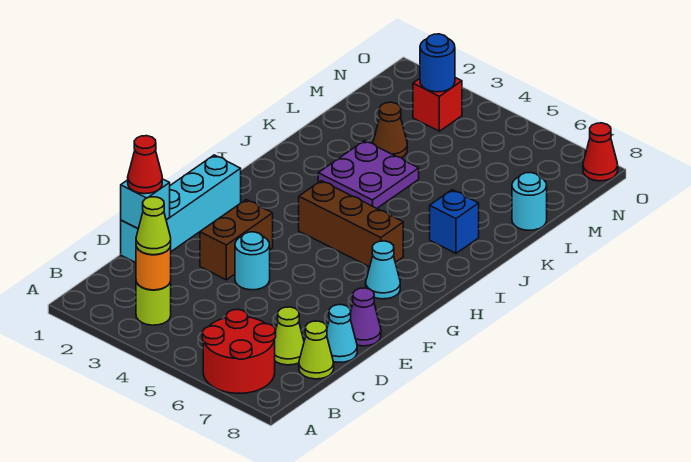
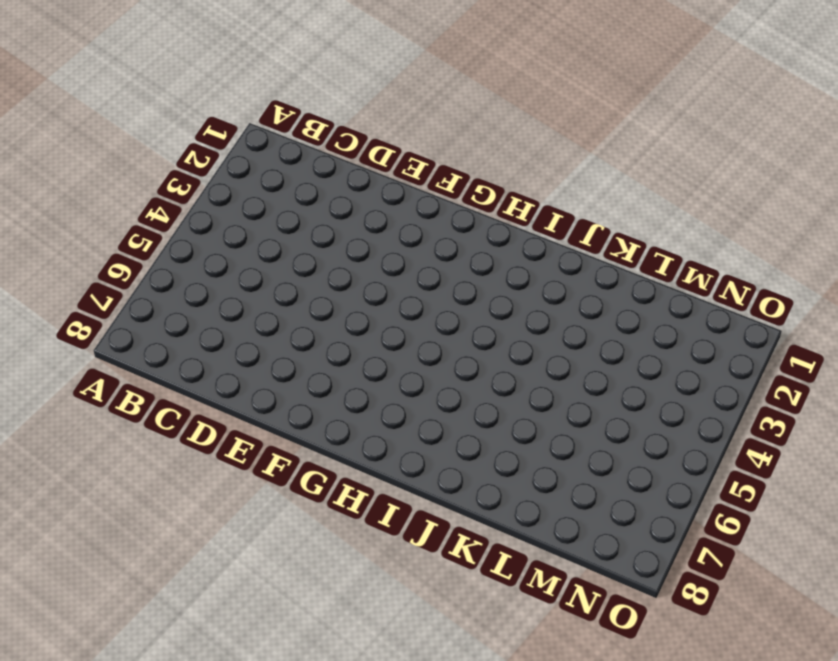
none -> red 2x2 round brick [202,310,276,393]
none -> lime 1x1 round brick [136,282,171,325]
none -> lime 1x1 cone [275,307,304,365]

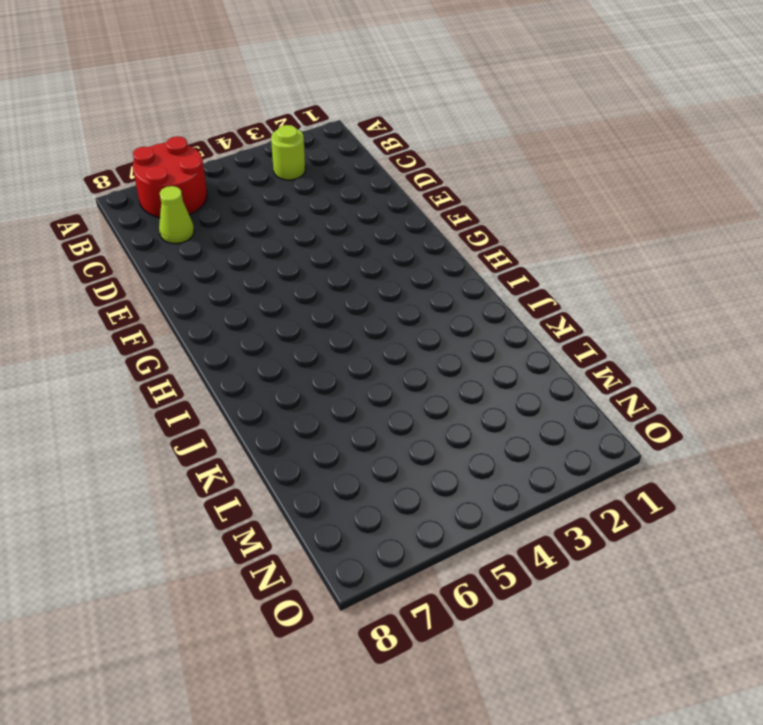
none -> lime 1x1 cone [299,321,334,379]
none -> cyan 1x4 brick [121,155,241,263]
none -> cyan 1x1 cone [327,305,357,362]

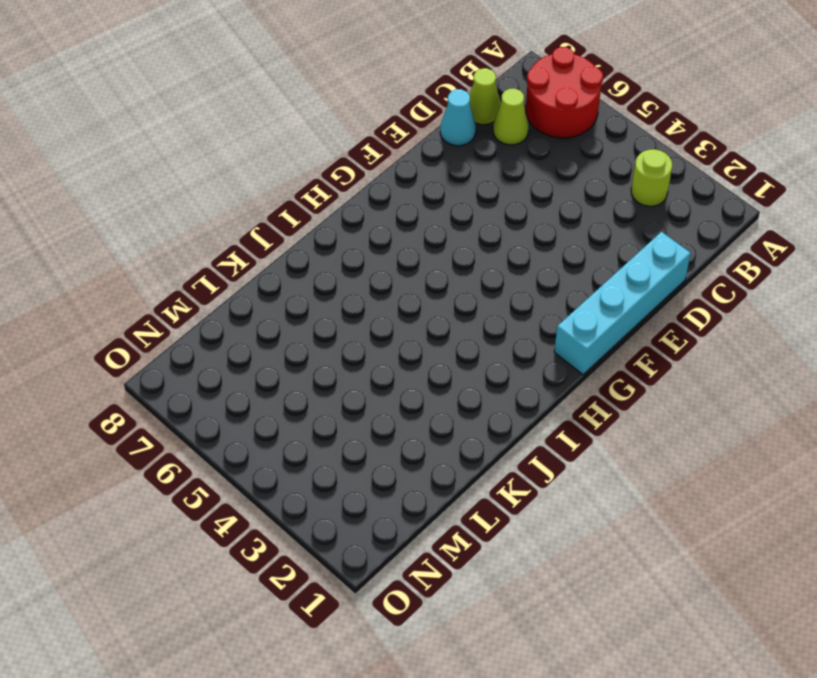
none -> brown 1x2 brick [200,200,273,280]
none -> cyan 1x1 round brick [235,232,270,290]
none -> purple 1x1 cone [350,288,381,346]

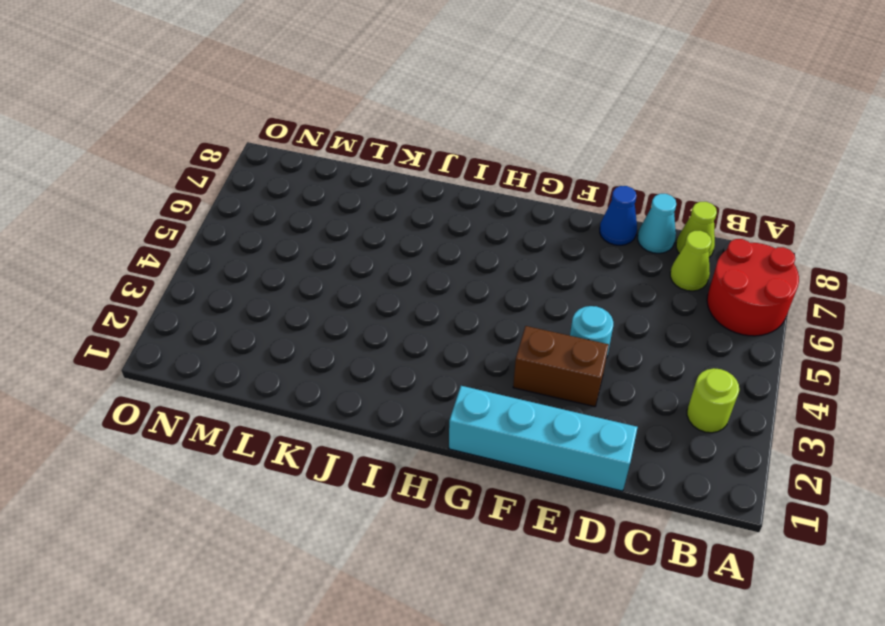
blue 1x1 cone [600,186,637,245] -> purple 1x1 cone [350,288,381,346]
none -> cyan 1x1 cone [366,241,400,299]
none -> brown 1x3 brick [299,181,403,267]
none -> purple 2x2 plate [318,141,419,208]

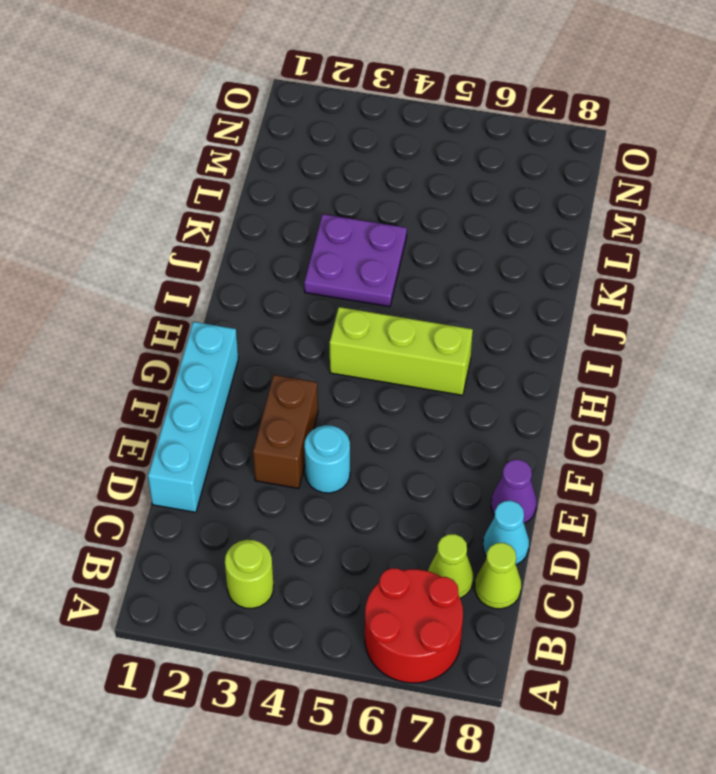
lime 1x3 brick [330,307,473,395] -> brown 1x3 brick [299,181,403,267]
none -> cyan 1x1 cone [366,241,400,299]
none -> blue 1x1 brick [430,190,479,253]
none -> brown 1x1 cone [373,102,407,158]

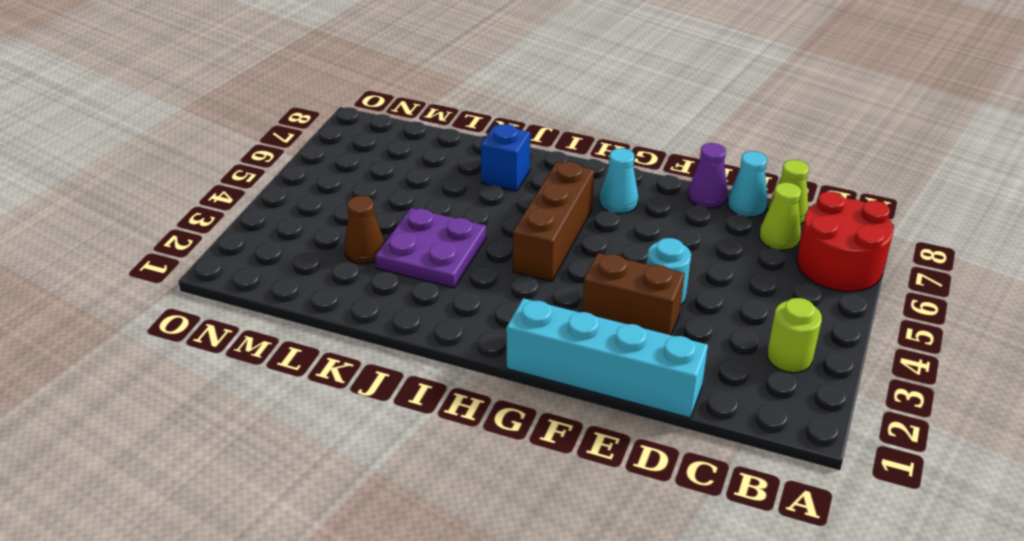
none -> cyan 1x1 round brick [512,173,547,230]
none -> red 1x1 brick [413,78,462,131]
none -> red 1x1 cone [583,123,618,181]

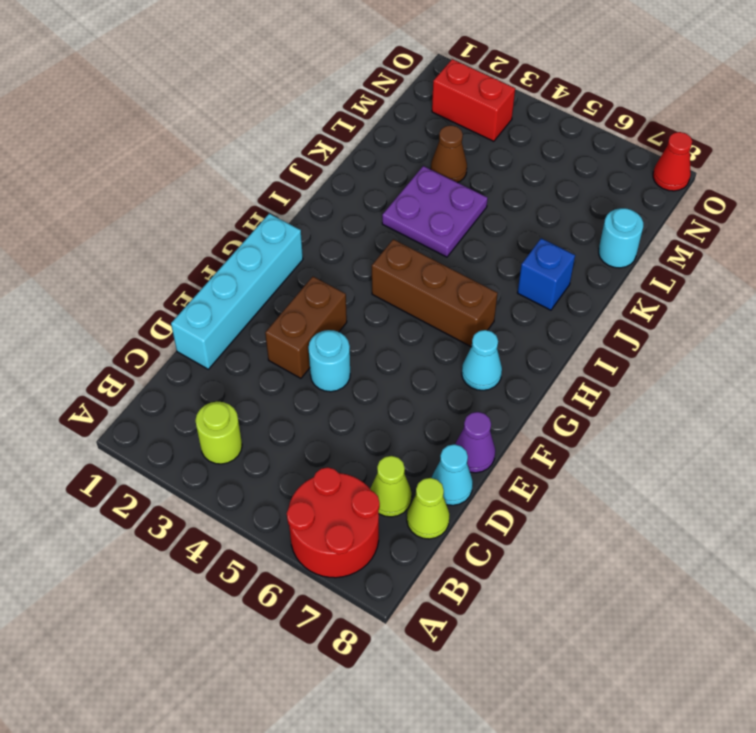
red 1x2 brick [432,59,515,141] -> red 1x1 brick [413,78,462,131]
none -> orange 1x1 round brick [136,247,171,290]
none -> cyan 1x1 brick [121,179,170,229]
none -> blue 1x1 round brick [420,34,455,92]

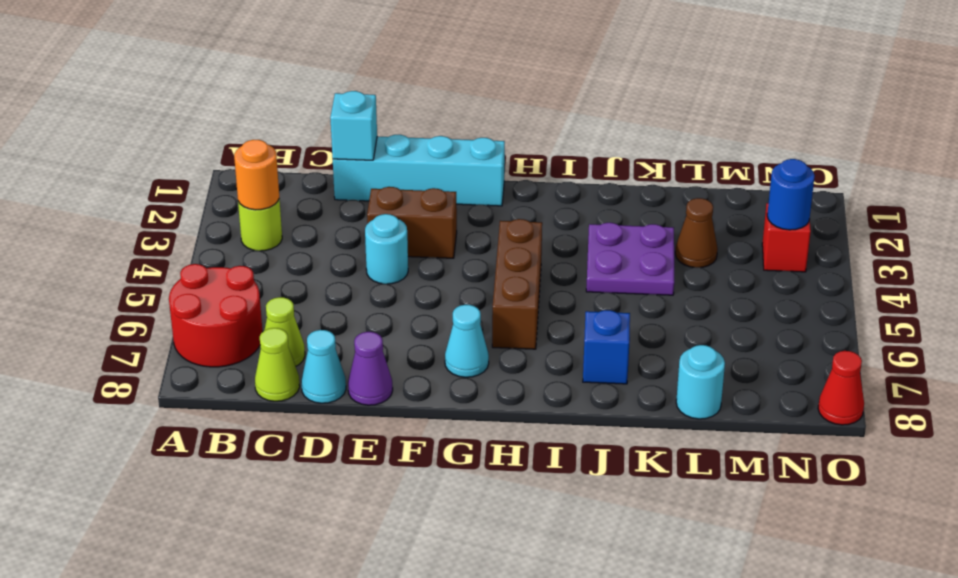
none -> lime 1x1 cone [136,197,171,255]
none -> red 1x1 cone [128,136,162,194]

